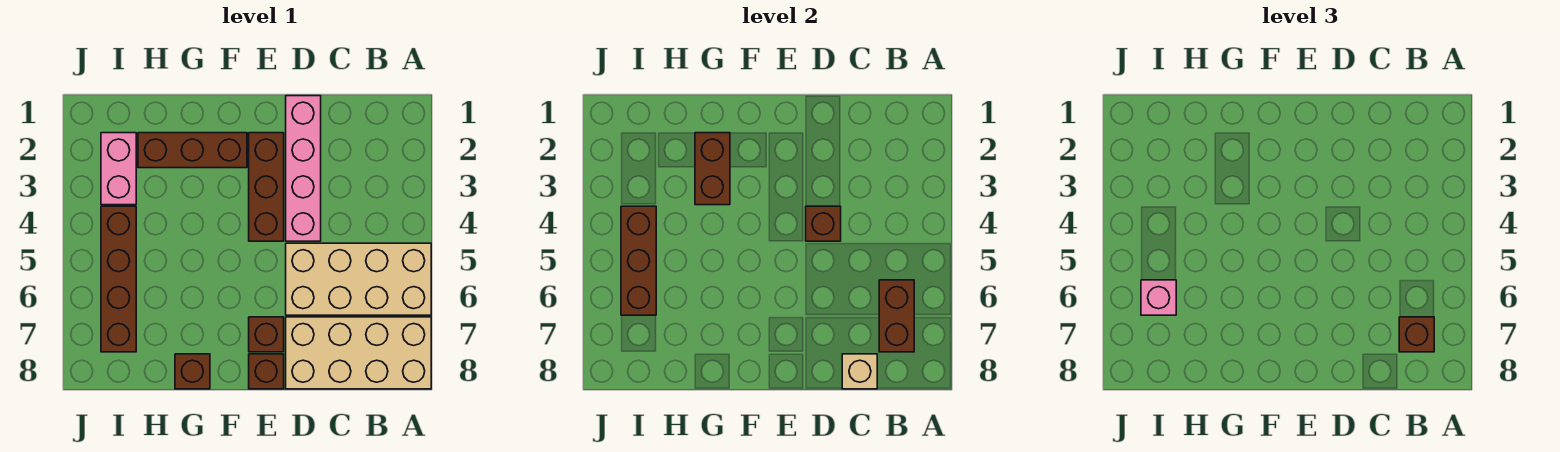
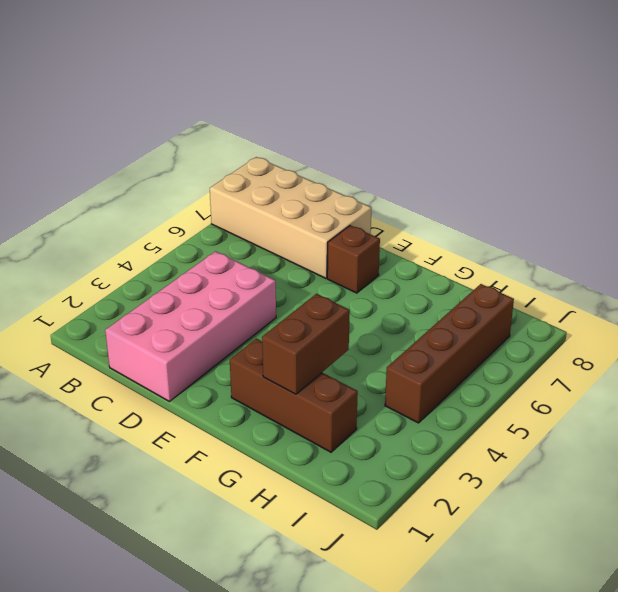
pink 2x4 brick [105,251,276,401] -> pink 1x4 brick [286,96,321,241]
none -> tan 2x4 brick [286,243,431,315]
none -> brown 1x3 brick [249,133,284,241]
none -> brown 1x1 brick [249,354,284,389]

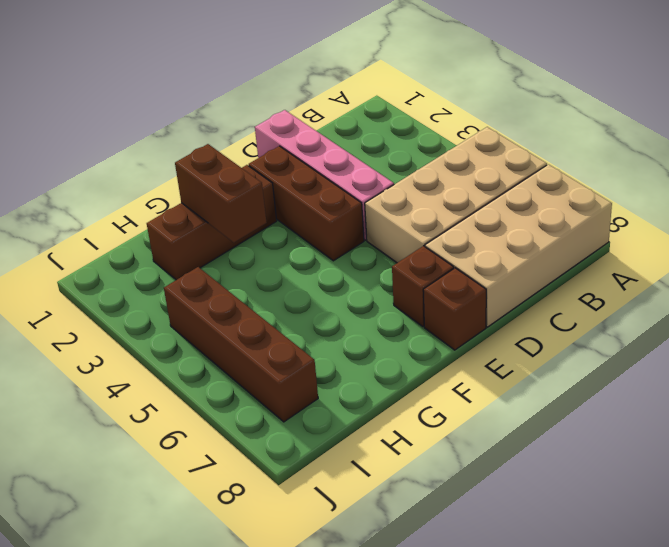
none -> brown 1x1 brick [175,354,210,389]
none -> pink 1x2 brick [101,133,136,205]
none -> brown 1x2 brick [879,280,914,352]

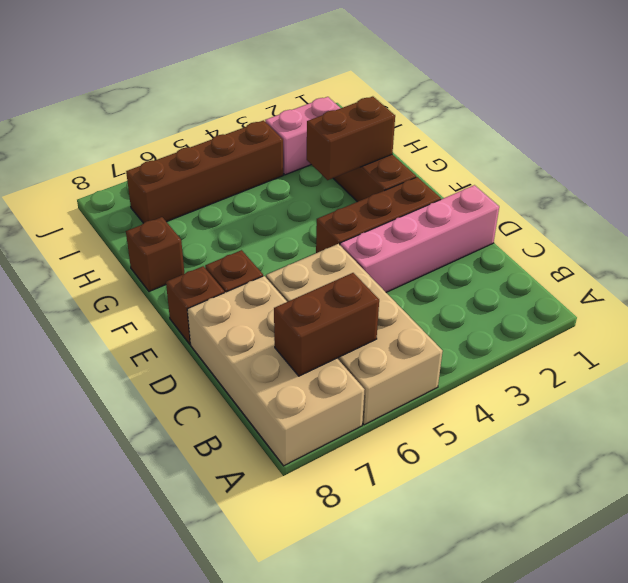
none -> tan 1x1 brick [842,354,877,389]
none -> brown 1x1 brick [806,206,841,241]
none -> brown 1x3 brick [621,206,656,315]

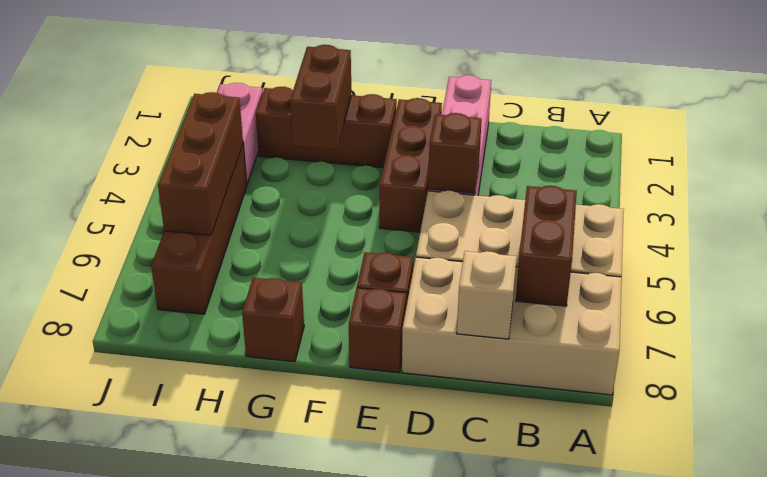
none -> brown 1x1 brick [1399,317,1434,352]
none -> pink 1x1 brick [1141,280,1176,315]

